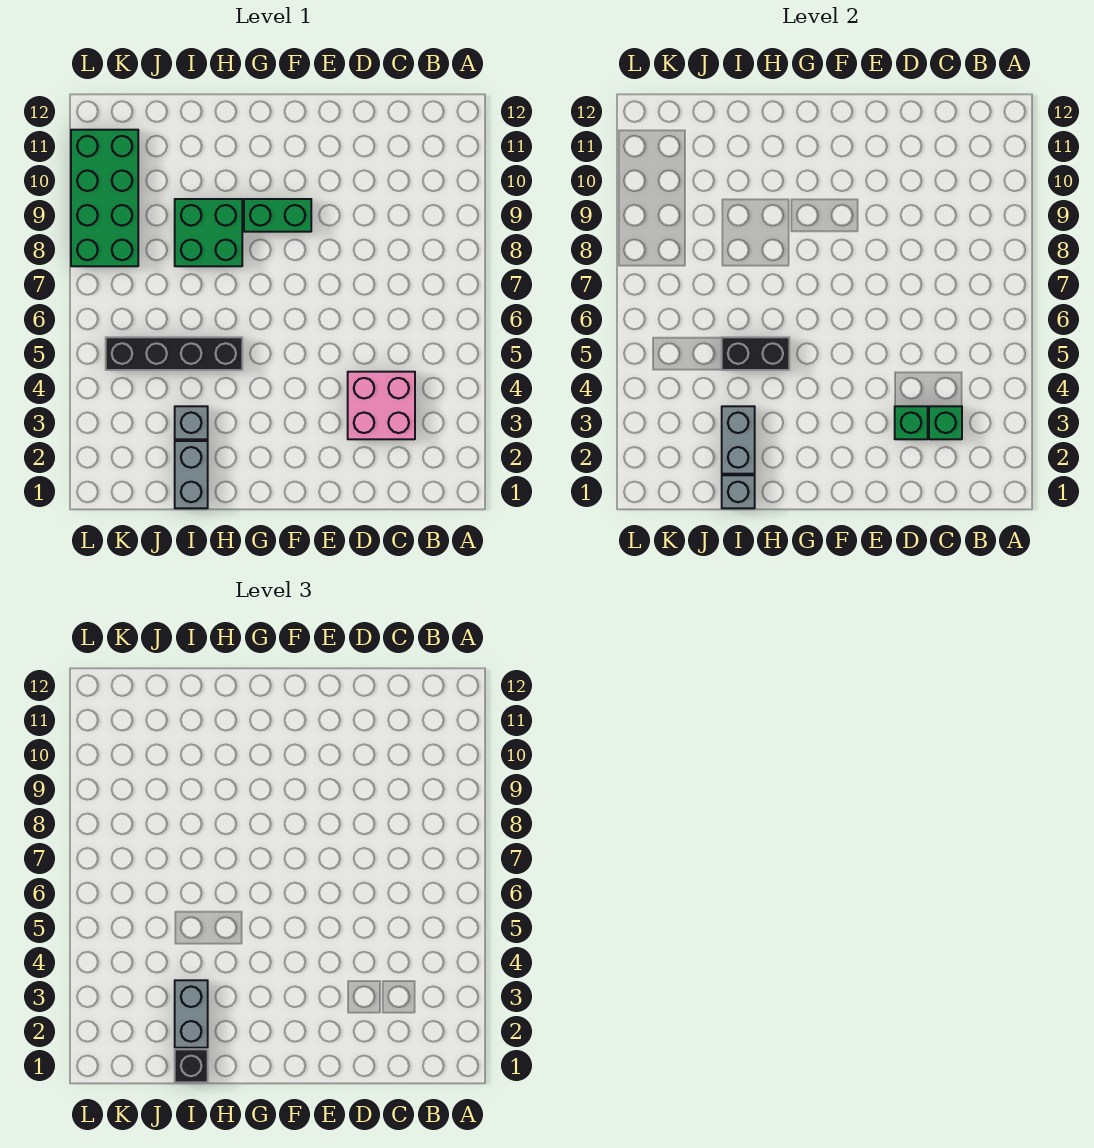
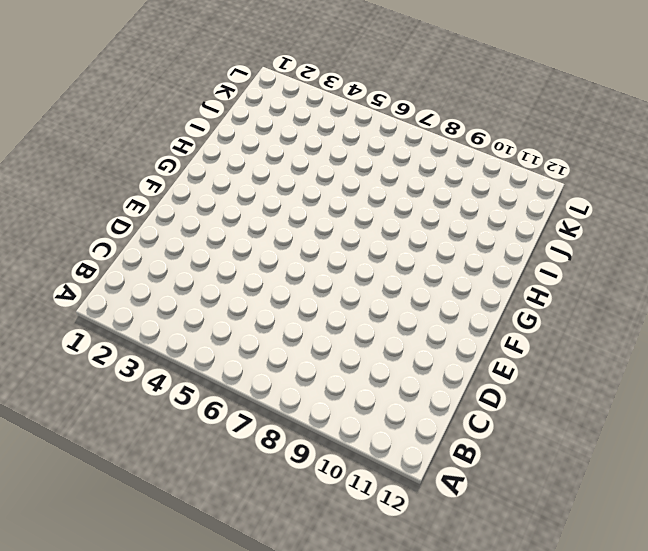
none -> pink 2x2 brick [348,372,415,439]
none -> green 1x2 brick [244,199,311,232]
none -> black 1x4 brick [106,337,242,370]

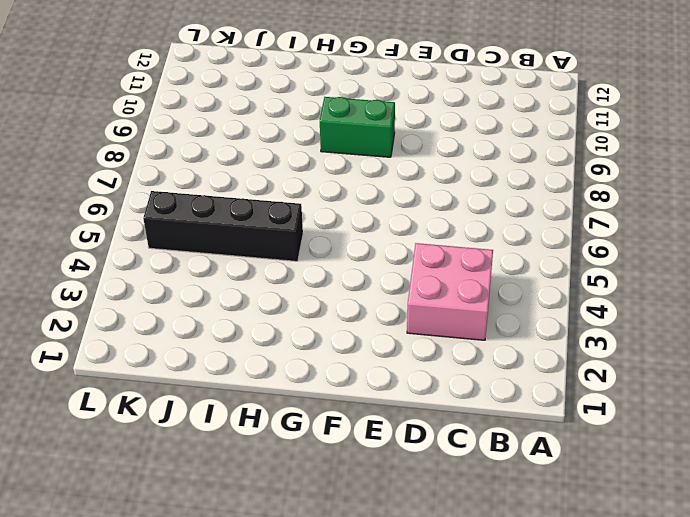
none -> green 2x2 brick [175,199,242,266]
none -> grey 1x2 brick [175,441,208,508]
none -> grey 1x1 brick [175,406,208,439]

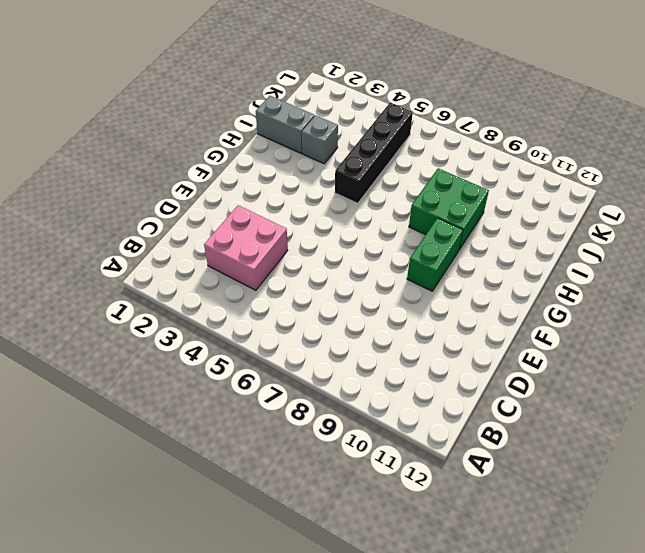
none -> green 2x4 brick [71,130,138,266]
none -> green 1x1 brick [929,406,962,439]
none -> green 1x1 brick [895,406,928,439]

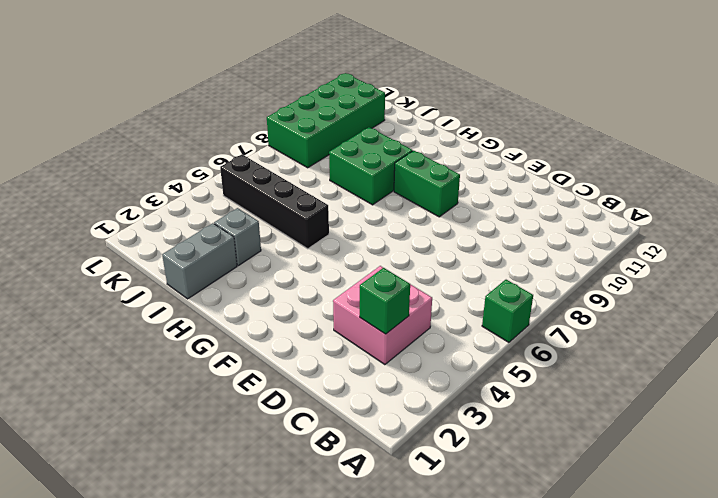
green 1x1 brick [482,280,533,342] -> green 1x1 brick moved to [895,406,928,439]
none -> black 1x2 brick [722,337,789,370]
none -> grey 1x1 brick [722,475,755,508]
none -> grey 1x2 brick [722,406,755,474]

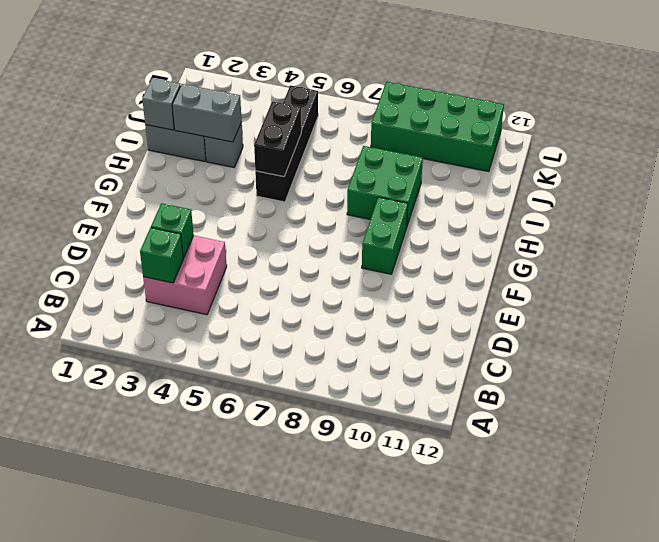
none -> black 1x1 brick [175,1049,208,1082]
none -> grey 1x2 brick [175,980,208,1048]

